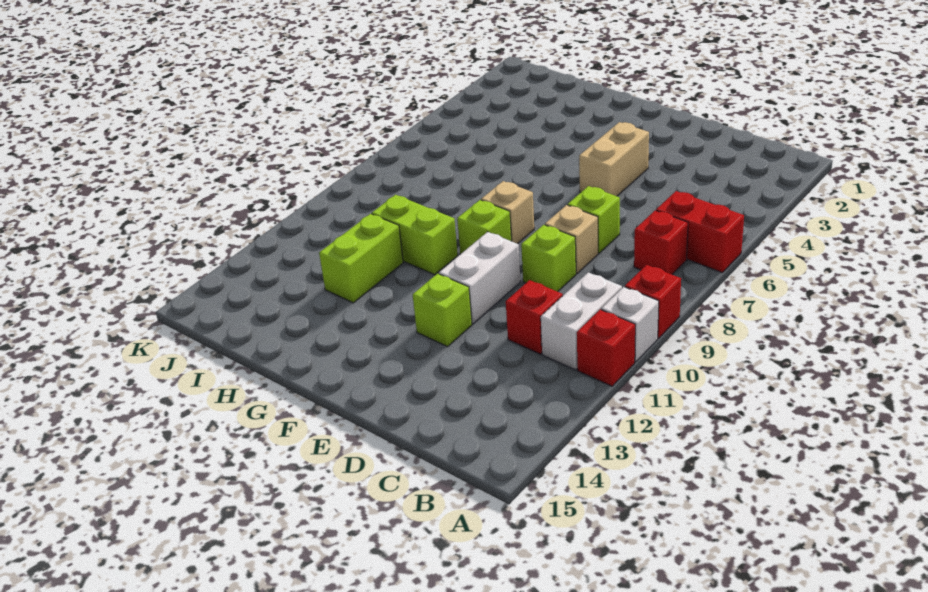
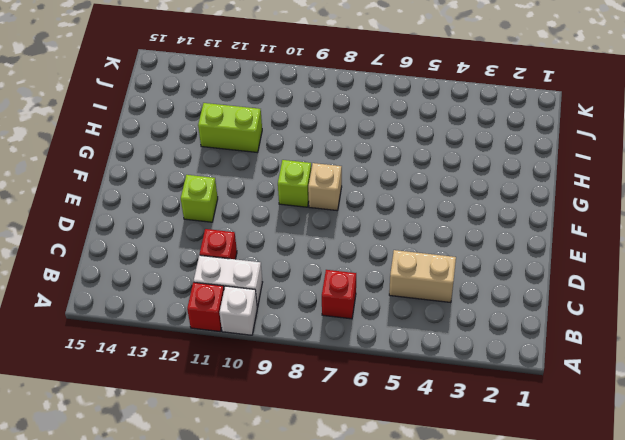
tan 1x2 brick [389,250,456,303] -> tan 1x2 brick moved to [579,122,649,196]
none -> red 1x2 brick [656,191,744,272]
none -> red 1x1 brick [625,265,681,338]
none -> lime 1x1 brick [568,186,620,253]

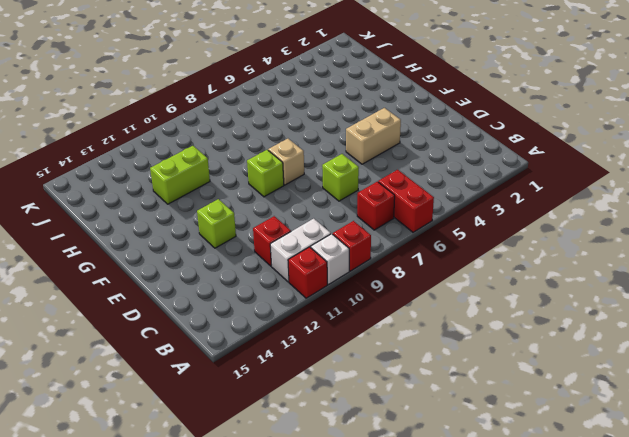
none -> tan 1x1 brick [545,205,598,274]
none -> lime 1x1 brick [521,225,576,292]
none -> white 1x2 brick [439,232,520,324]

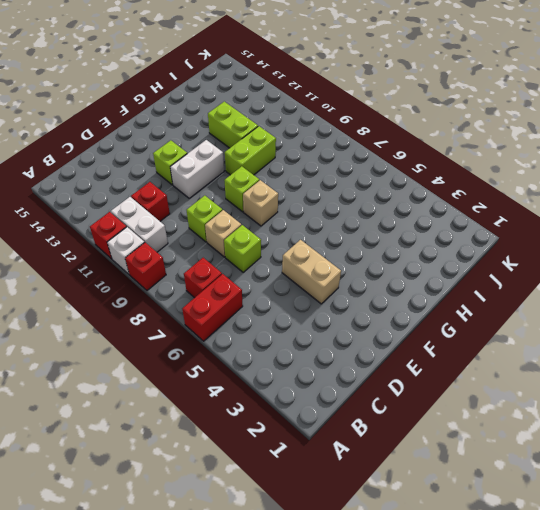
white 1x2 brick [170,140,224,198] -> white 1x2 brick turned to [439,232,520,324]

